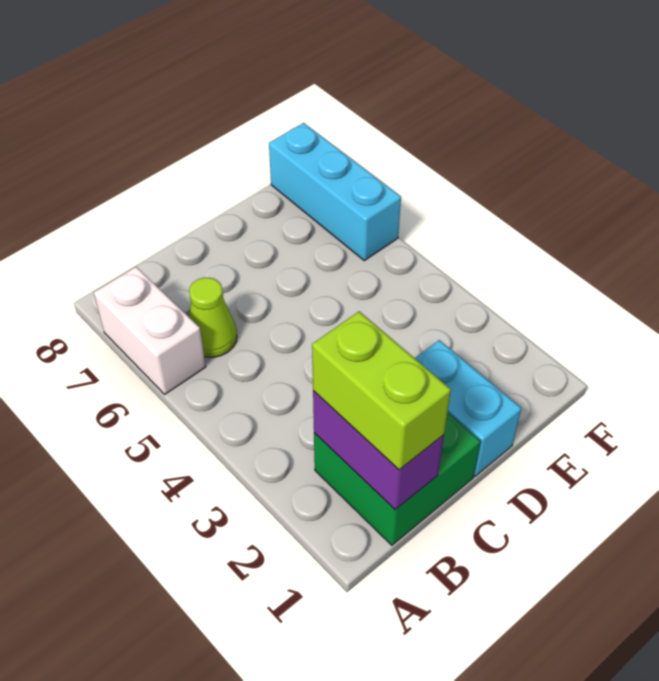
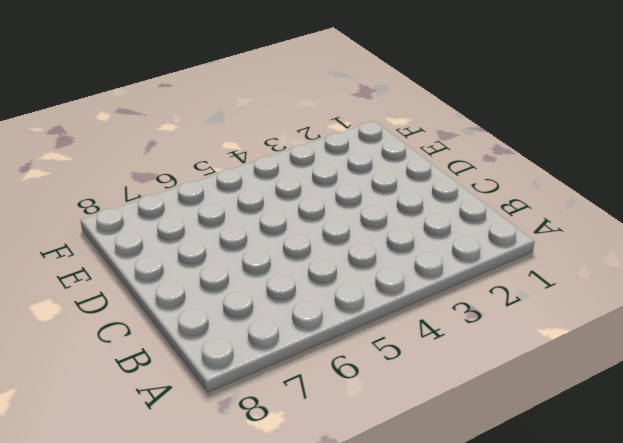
none -> white 1x2 brick [94,267,206,394]
none -> green 2x2 brick [314,412,481,545]

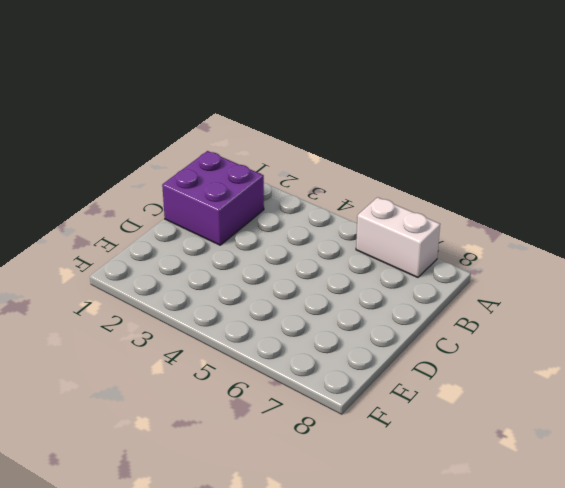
purple 2x2 brick [162,151,264,245] -> green 2x2 brick [314,412,481,545]
none -> lime 1x1 cone [189,278,237,357]
none -> cyan 1x2 brick [415,340,521,476]

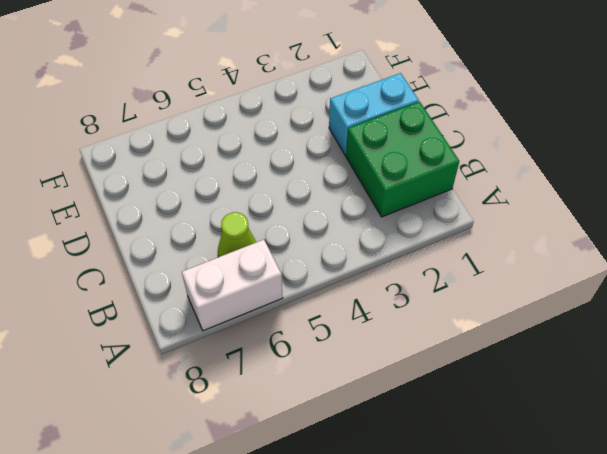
none -> cyan 1x3 brick [269,123,401,261]
none -> purple 1x2 brick [313,391,444,510]

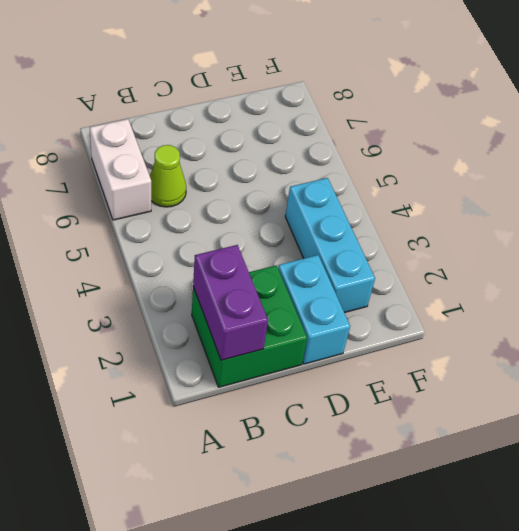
cyan 1x3 brick [285,178,375,313] -> cyan 1x3 brick moved to [269,123,401,261]
none -> lime 1x2 brick [312,311,451,470]

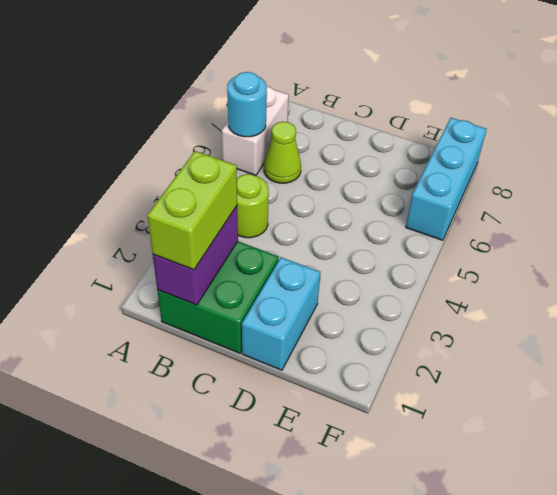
cyan 1x1 round brick [227,72,267,137] -> none
lime 1x1 round brick [237,174,269,238] -> none

